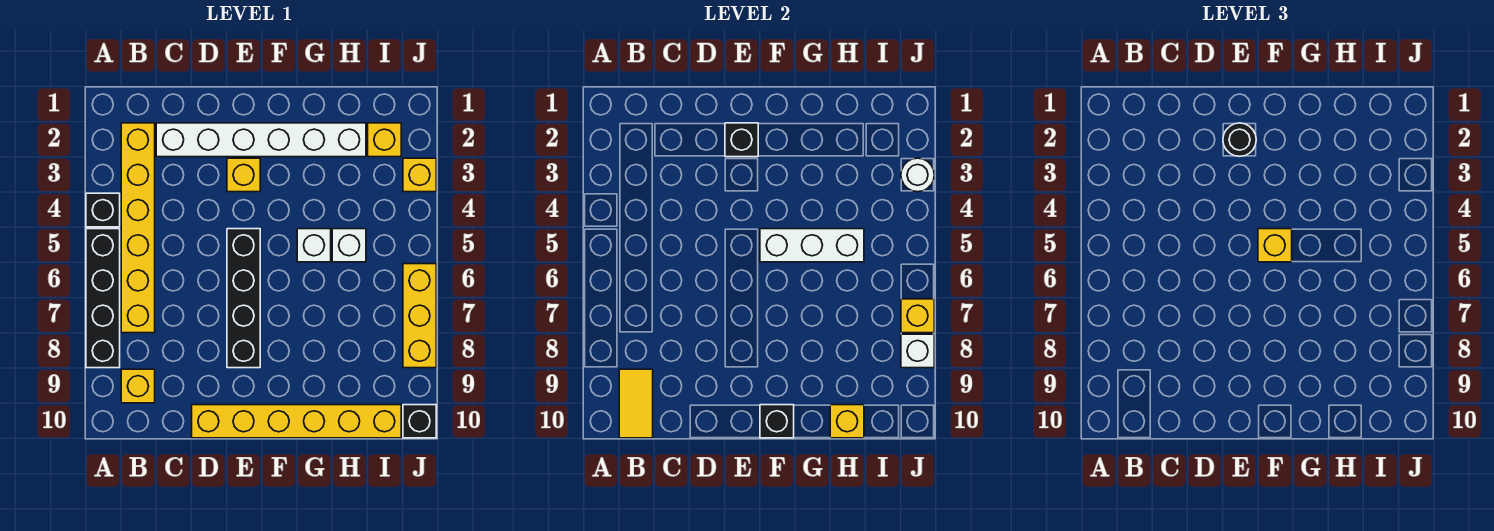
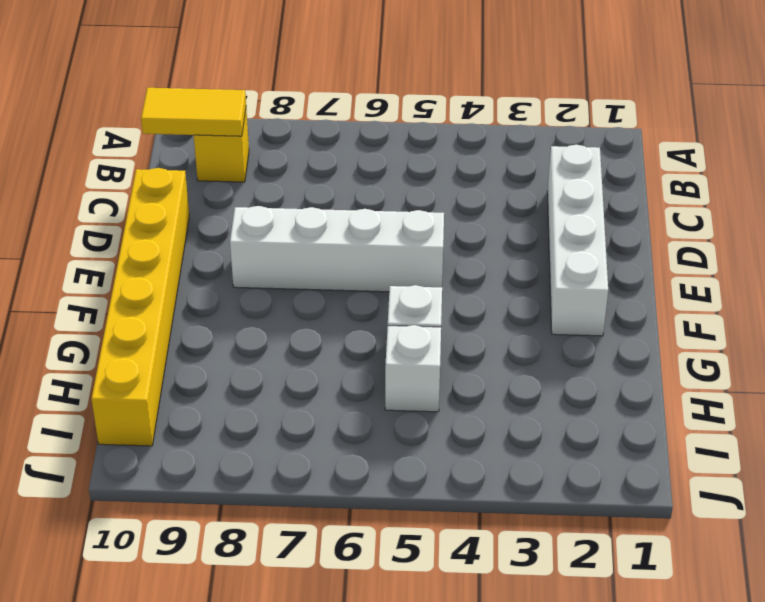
white 1x4 brick [547,145,608,336] -> white 1x6 brick [156,123,366,157]
white 1x4 brick [230,206,444,292] -> black 1x4 brick [227,229,260,368]
none -> black 1x1 brick [86,193,120,227]
none -> black 1x4 brick [86,229,120,368]
none -> yellow 1x6 brick [121,123,155,333]

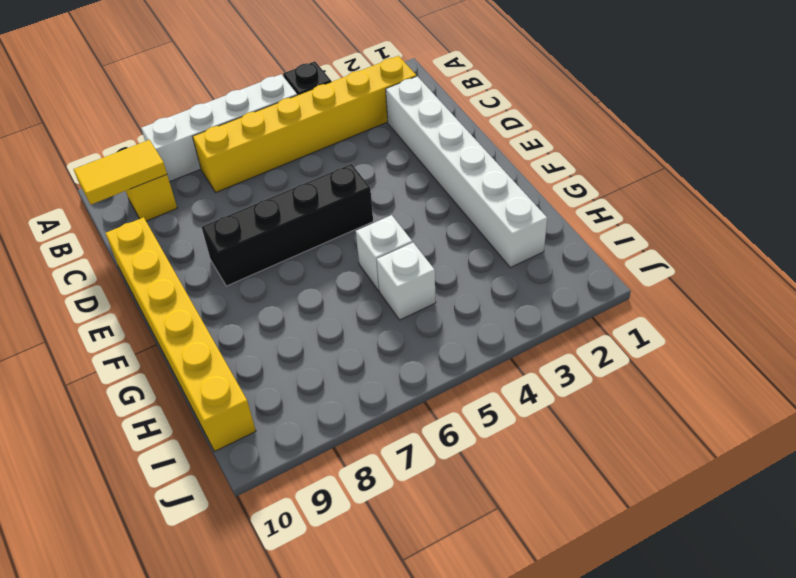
white 1x4 brick [141,74,297,182] -> black 1x4 brick [86,229,120,368]
none -> yellow 1x1 brick [227,158,260,192]
none -> yellow 1x1 brick [368,123,401,157]
none -> yellow 1x1 brick [403,158,436,192]

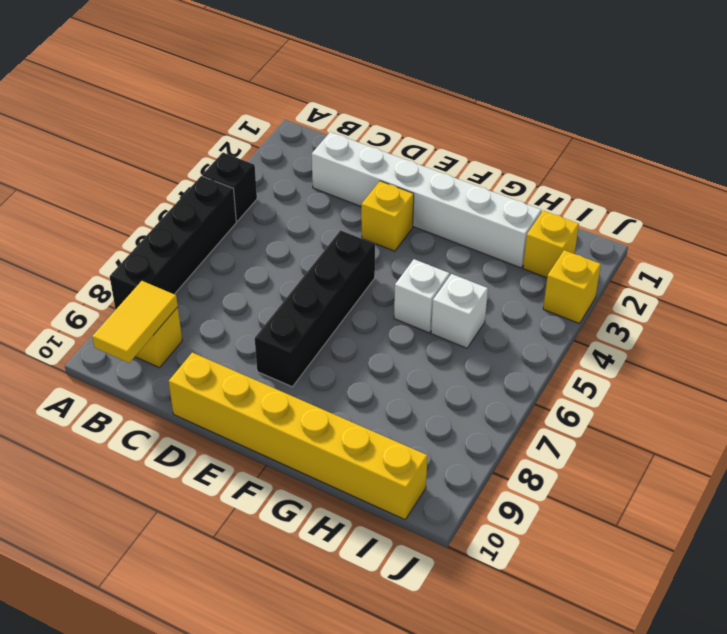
none -> yellow 1x6 brick [121,123,155,333]
none -> yellow 1x3 brick [403,264,436,368]
none -> black 1x1 brick [403,405,436,438]

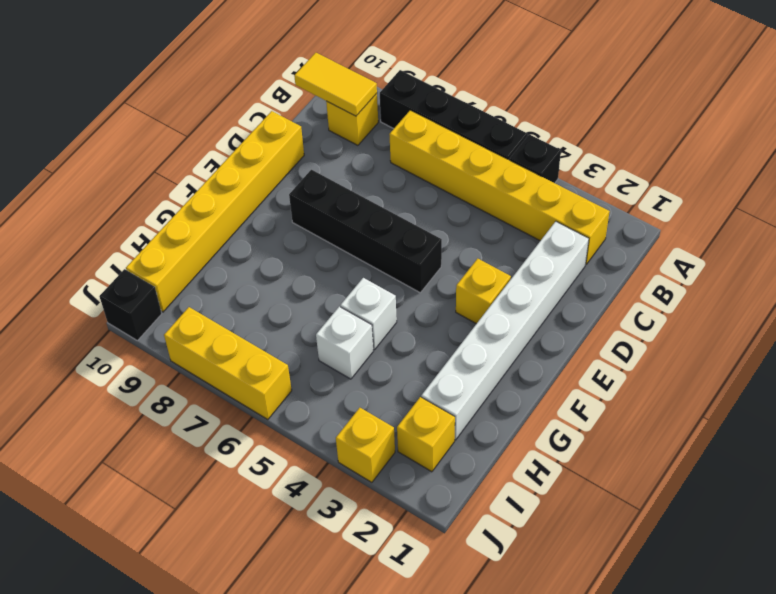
none -> black 1x1 brick [725,123,758,157]
none -> white 1x3 brick [760,229,864,262]
none -> black 1x1 brick [760,405,794,438]

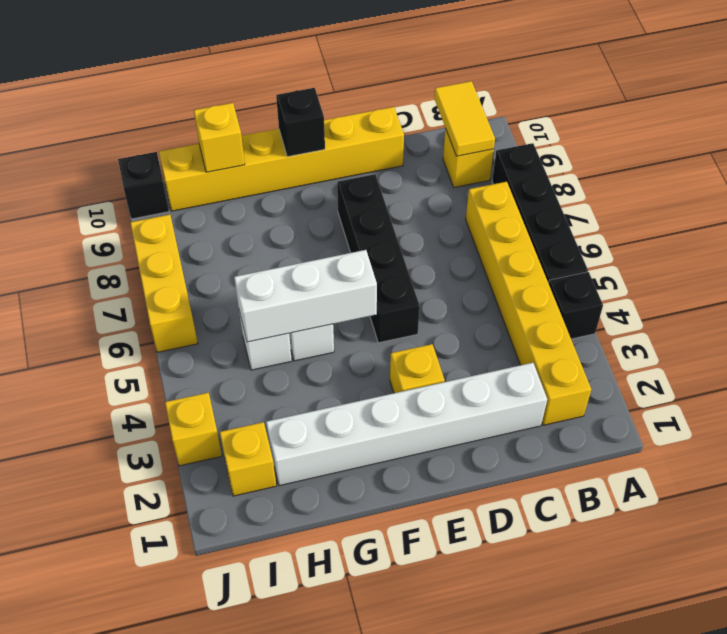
none -> black 1x1 brick [725,123,758,157]
none -> white 1x1 round brick [901,158,934,192]
none -> yellow 1x1 brick [901,299,934,333]

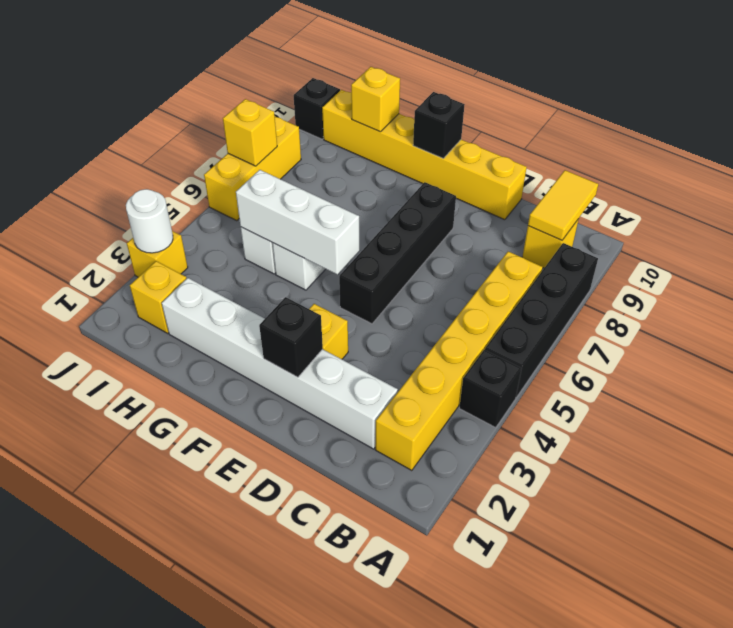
none -> white 1x1 brick [901,334,934,368]
none -> black 1x1 round brick [1223,123,1256,156]
none -> yellow 1x1 brick [1258,229,1292,262]

